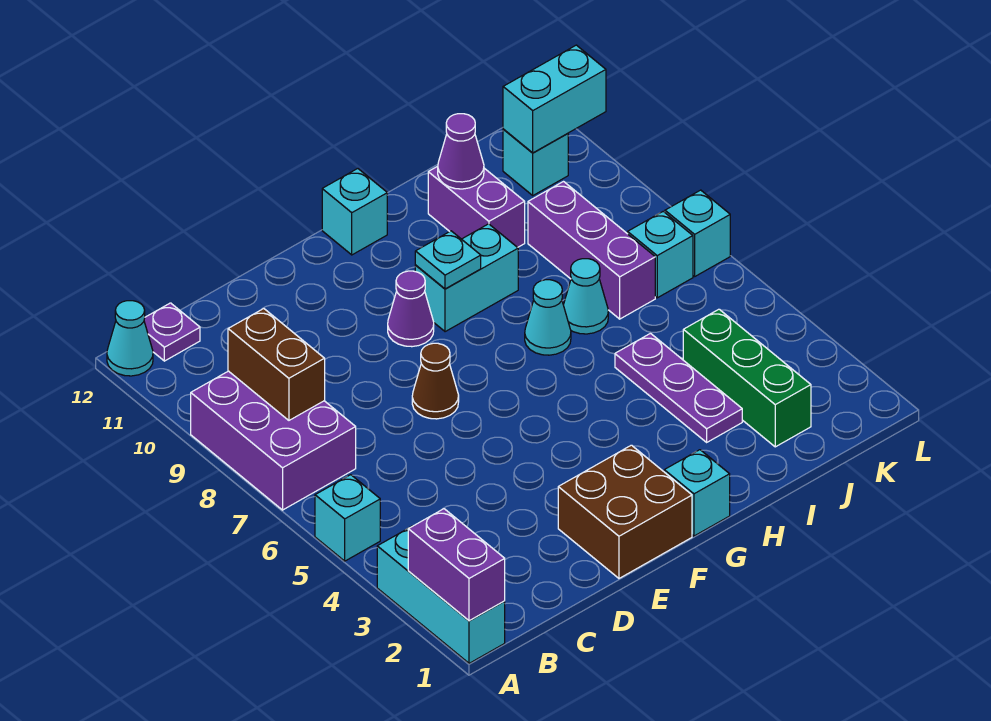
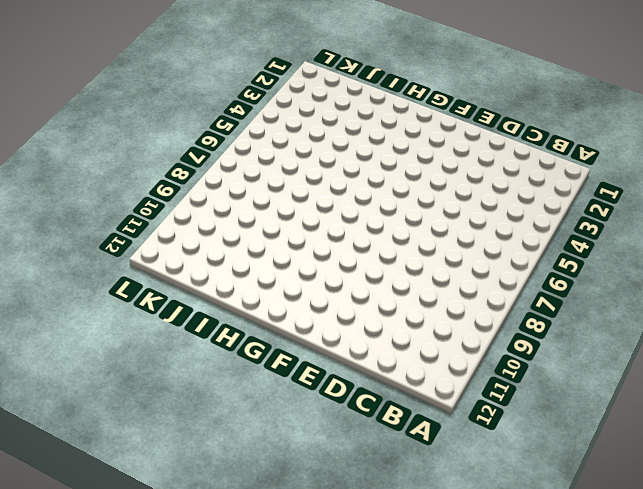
none -> cyan 1x3 brick [377,527,505,663]
none -> cyan 1x1 brick [315,475,380,561]
none -> purple 2x3 brick [191,371,356,510]

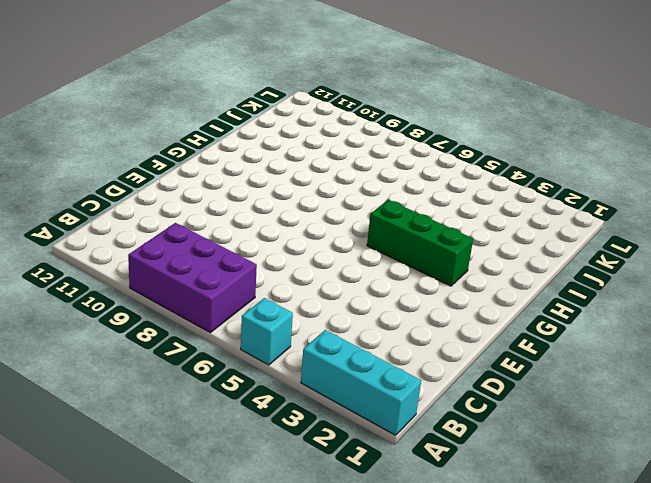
green 1x3 brick [367,200,473,286] -> green 1x3 brick moved to [683,309,811,447]
none -> cyan 1x1 cone [107,301,153,376]
none -> purple 1x1 plate [144,303,200,361]
none -> brown 2x2 brick [558,445,692,578]

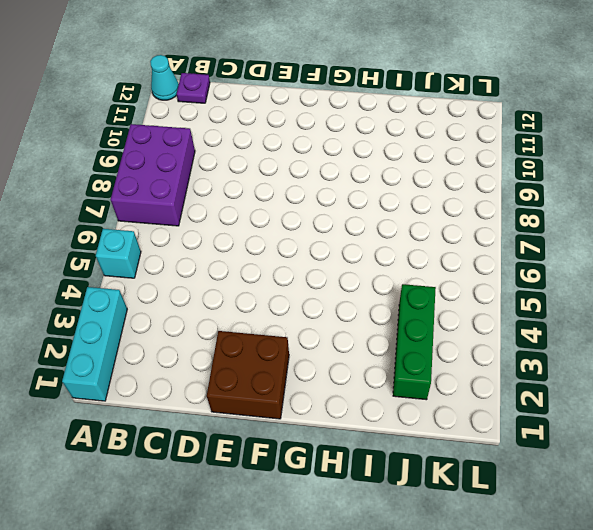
none -> brown 1x1 cone [412,343,459,419]
none -> purple 1x1 cone [388,271,434,347]
none -> cyan 1x1 brick [664,450,730,536]

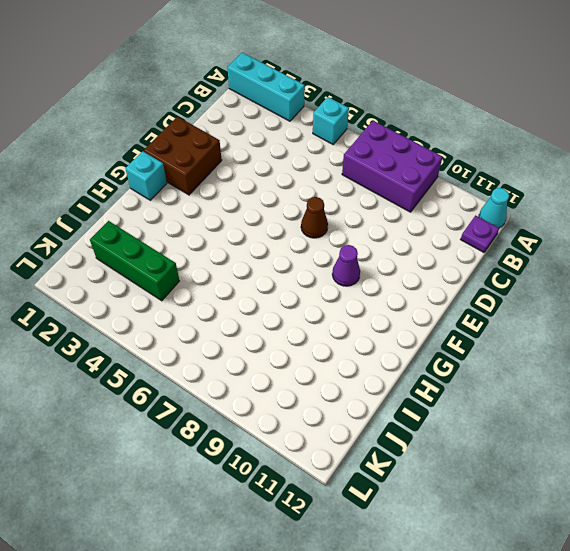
none -> cyan 1x2 brick [415,224,518,332]
none -> cyan 1x1 brick [322,169,387,255]
none -> cyan 1x1 cone [525,280,571,355]

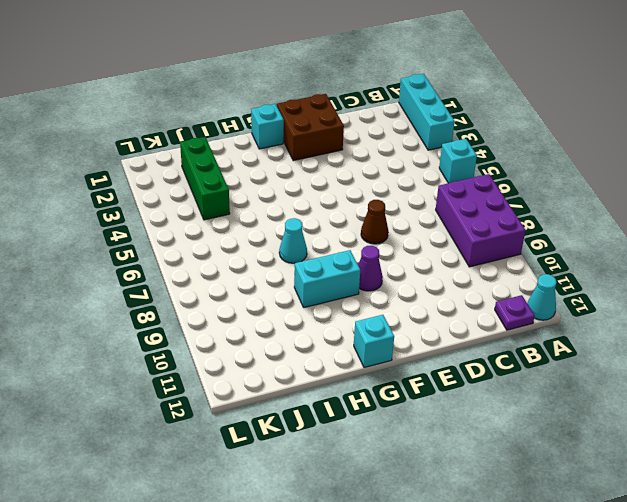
none -> purple 1x3 plate [615,333,742,442]
none -> cyan 1x1 cone [564,259,608,334]
none -> purple 1x2 brick [428,167,525,247]

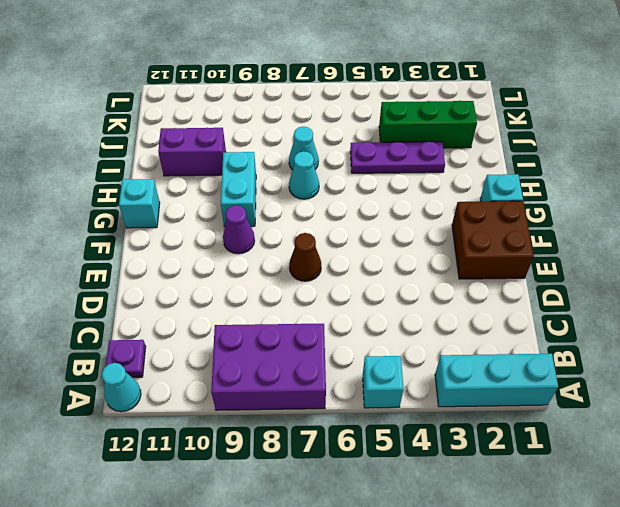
none -> purple 1x3 brick [528,182,655,319]
none -> cyan 1x1 brick [628,211,693,298]
none -> cyan 1x1 brick [503,129,568,195]

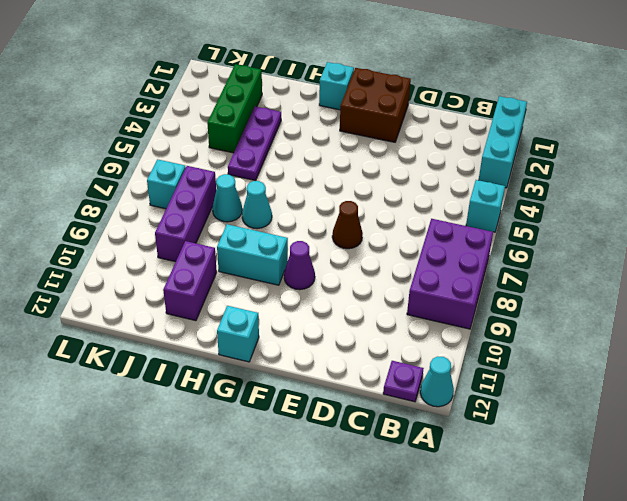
none -> cyan 1x1 brick [503,129,568,195]
none -> cyan 1x1 brick [665,190,730,276]
none -> purple 1x2 brick [408,509,505,621]

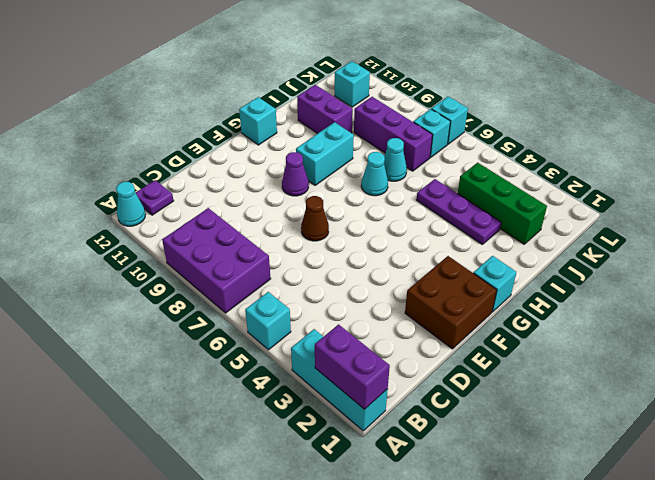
none -> brown 1x2 brick [228,309,325,420]
none -> cyan 1x1 plate [415,231,481,289]
none -> purple 1x1 cone [438,114,484,189]

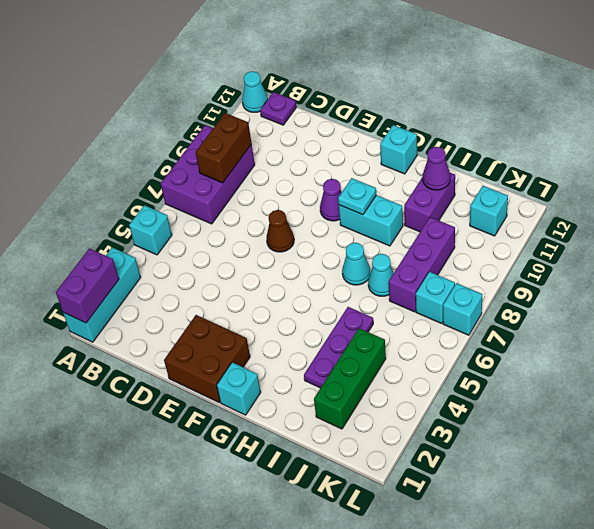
none -> cyan 1x2 brick [503,45,606,153]

